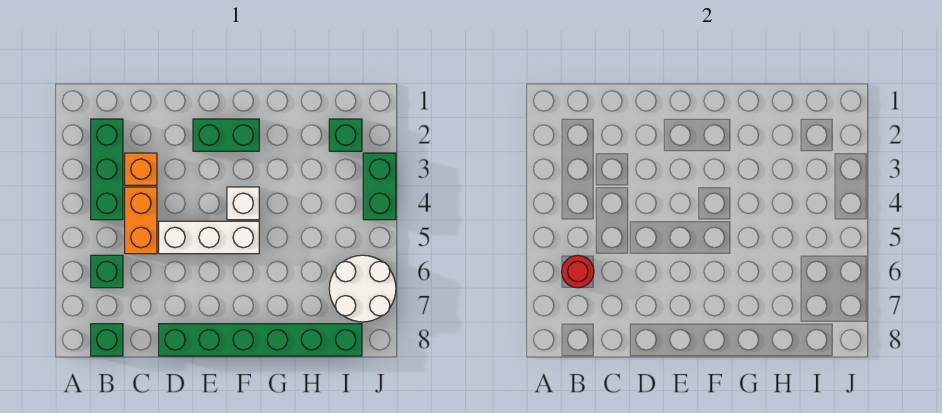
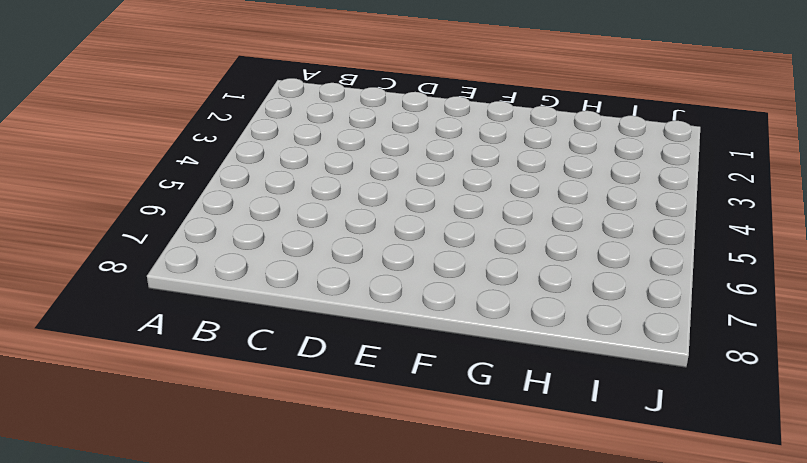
none -> green 1x3 brick [91,119,123,220]
none -> green 1x1 brick [91,255,123,288]
none -> green 1x1 brick [91,324,123,356]

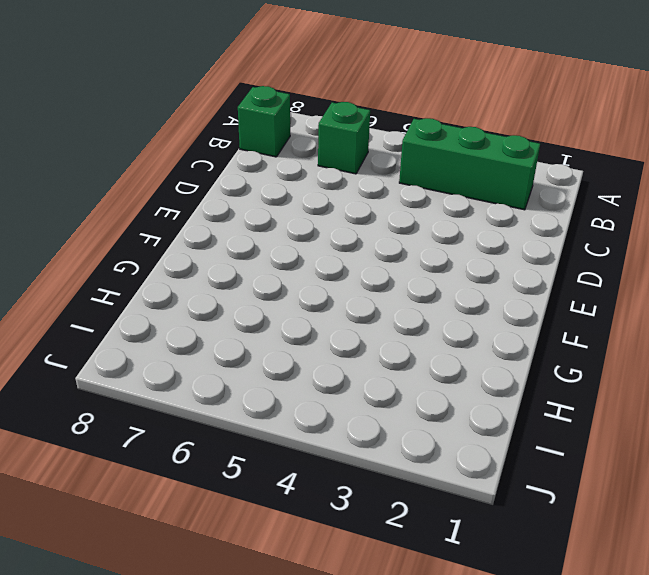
none -> orange 1x1 brick [125,153,157,185]
none -> orange 1x2 brick [125,187,157,254]
none -> white 1x3 brick [159,221,259,254]

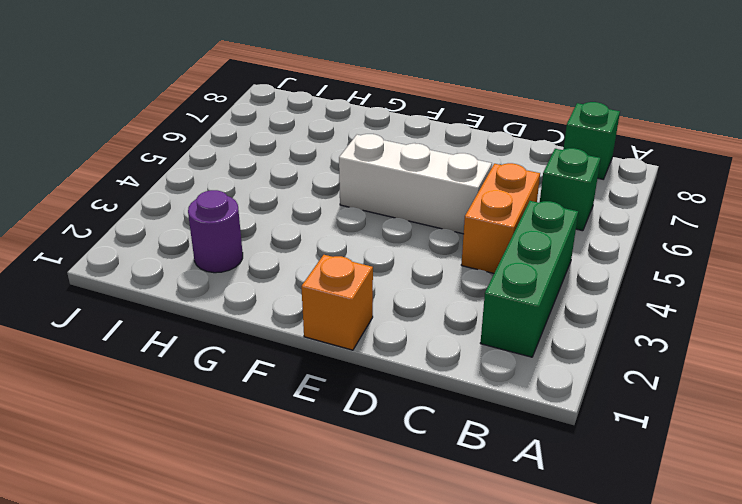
orange 1x1 brick [301,255,373,350] -> orange 1x1 brick moved to [125,153,157,185]
purple 1x1 round brick [188,190,243,273] -> none
none -> green 1x6 brick [159,324,362,356]
none -> green 1x2 brick [193,119,259,151]
none -> white 1x1 brick [227,187,259,220]

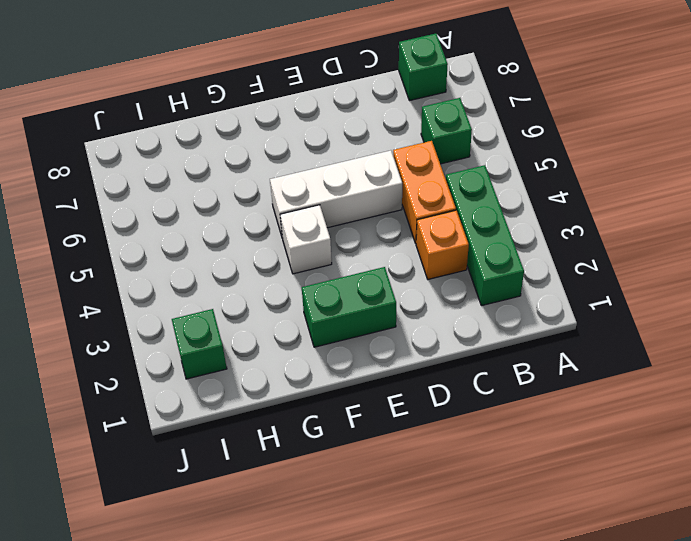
none -> green 1x6 brick [159,324,362,356]
none -> white 2x2 round brick [329,255,396,322]
none -> green 1x2 brick [363,153,396,220]

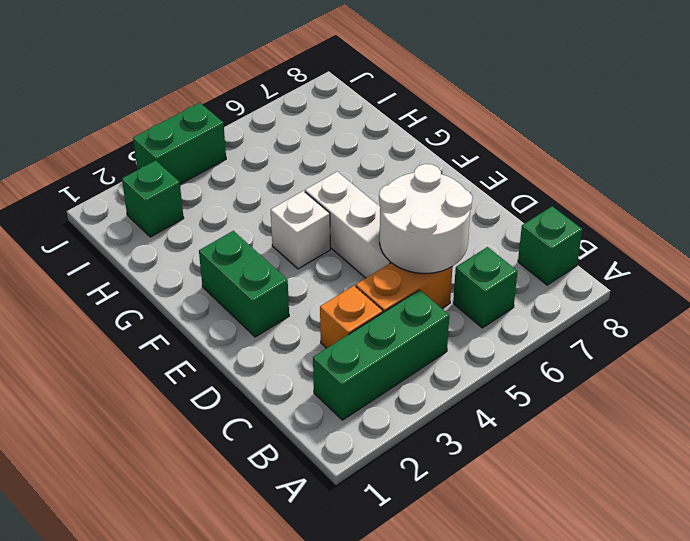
white 2x2 round brick [379,164,472,273] -> white 2x2 round brick moved to [329,255,396,322]
none -> green 1x6 brick [159,324,362,356]
none -> red 1x1 round brick [562,255,594,288]

